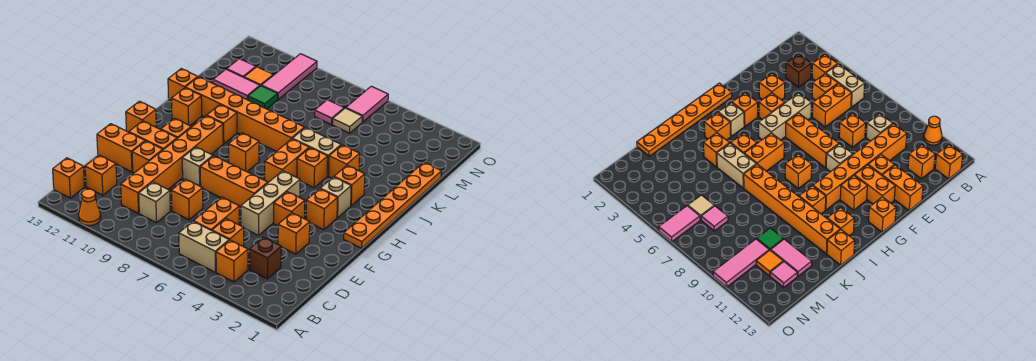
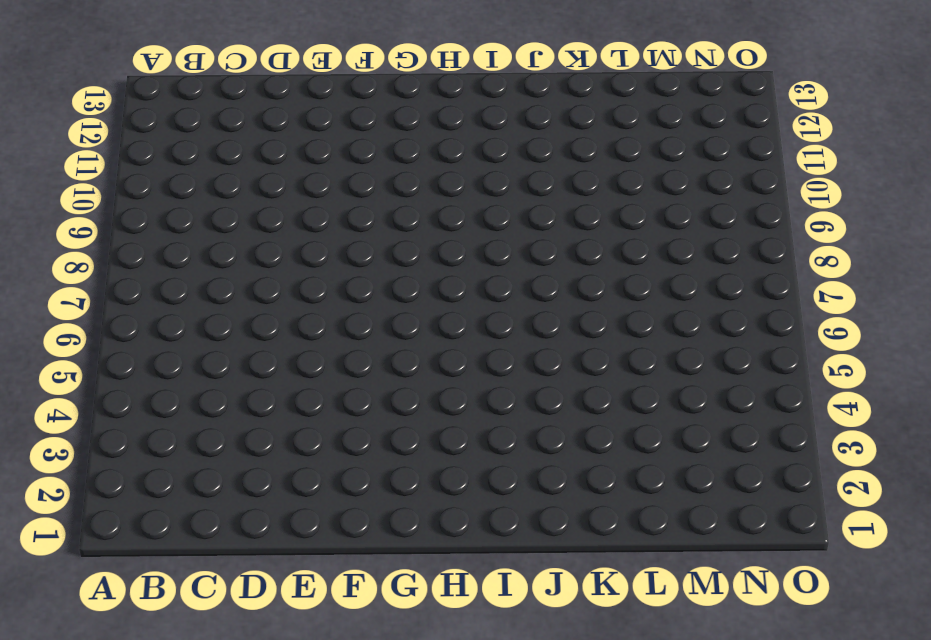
none -> orange 1x1 cone [79,189,101,226]
none -> orange 1x1 brick [216,240,248,282]
none -> tan 1x2 brick [179,221,229,272]
none -> orange 1x1 brick [53,158,85,198]

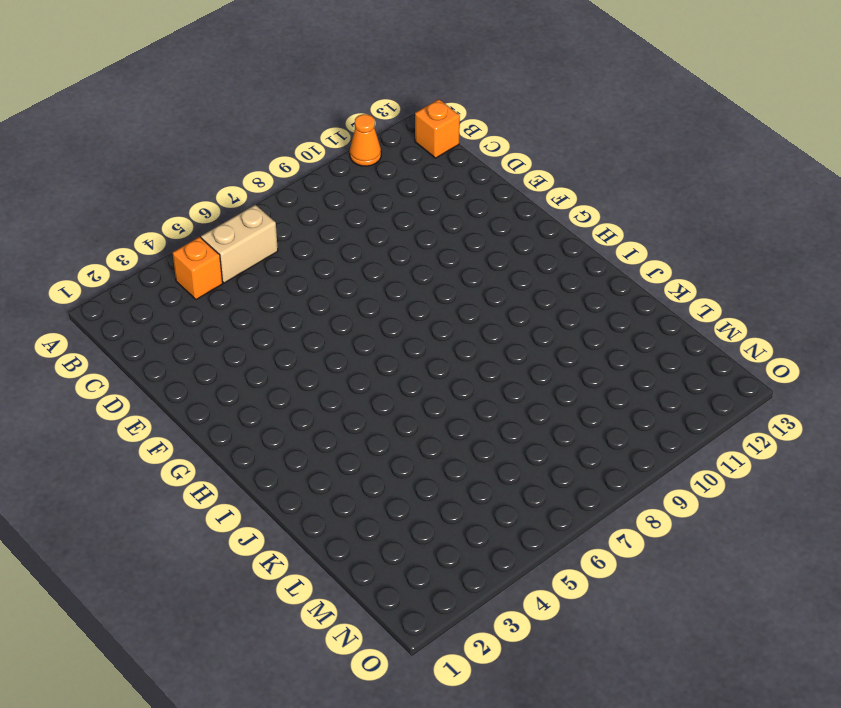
none -> brown 1x1 brick [250,237,281,279]
none -> orange 1x1 brick [212,219,244,247]
none -> orange 1x2 brick [194,197,239,231]
none -> tan 1x1 brick [139,182,170,223]

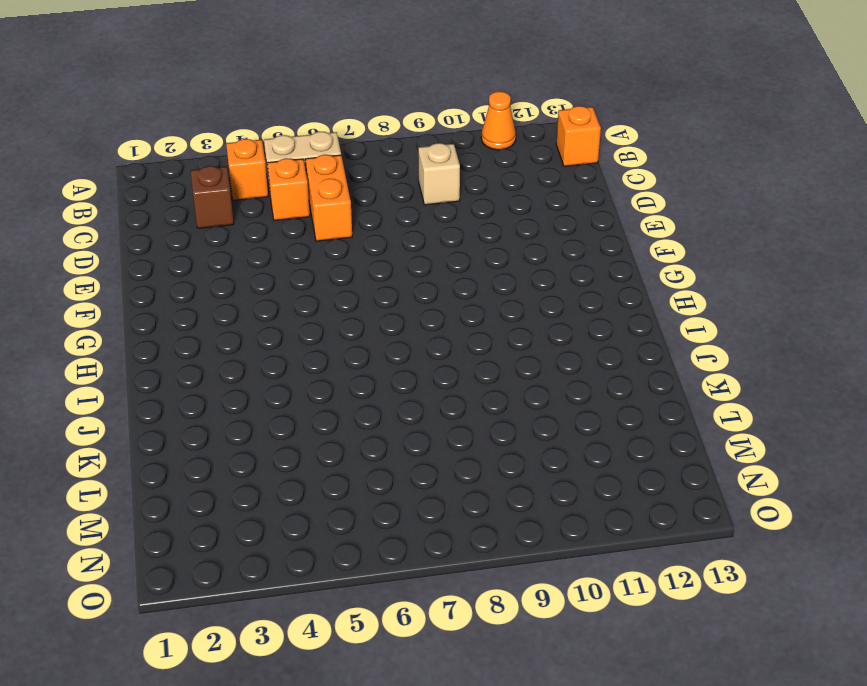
none -> orange 1x6 brick [121,116,223,213]
none -> orange 1x1 brick [85,155,117,195]
none -> orange 1x1 brick [171,179,203,220]
none -> orange 1x1 brick [278,213,310,254]

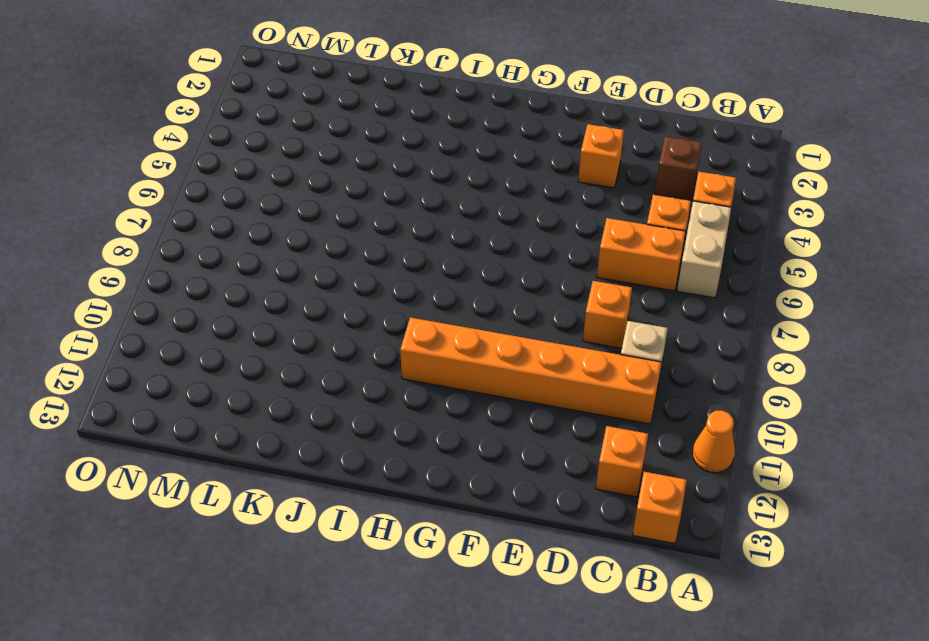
none -> tan 1x3 brick [241,171,300,235]
none -> orange 1x1 brick [132,141,163,173]
none -> orange 1x2 brick [97,124,145,172]
none -> orange 1x1 brick [274,192,305,226]

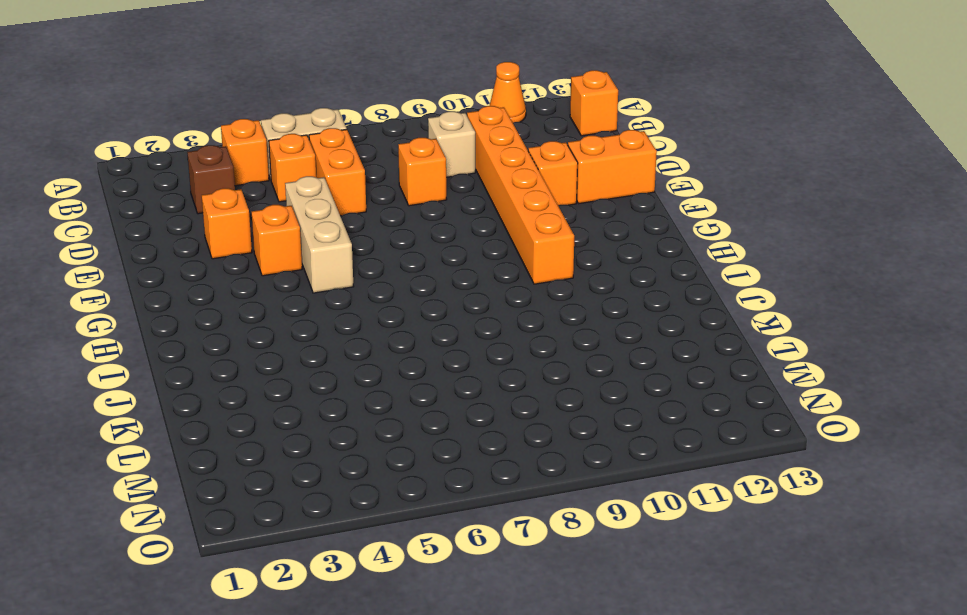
none -> orange 1x1 brick [85,155,117,195]
none -> orange 1x3 brick [200,156,268,207]
none -> tan 1x1 brick [182,147,213,186]
none -> orange 1x2 brick [129,121,177,150]

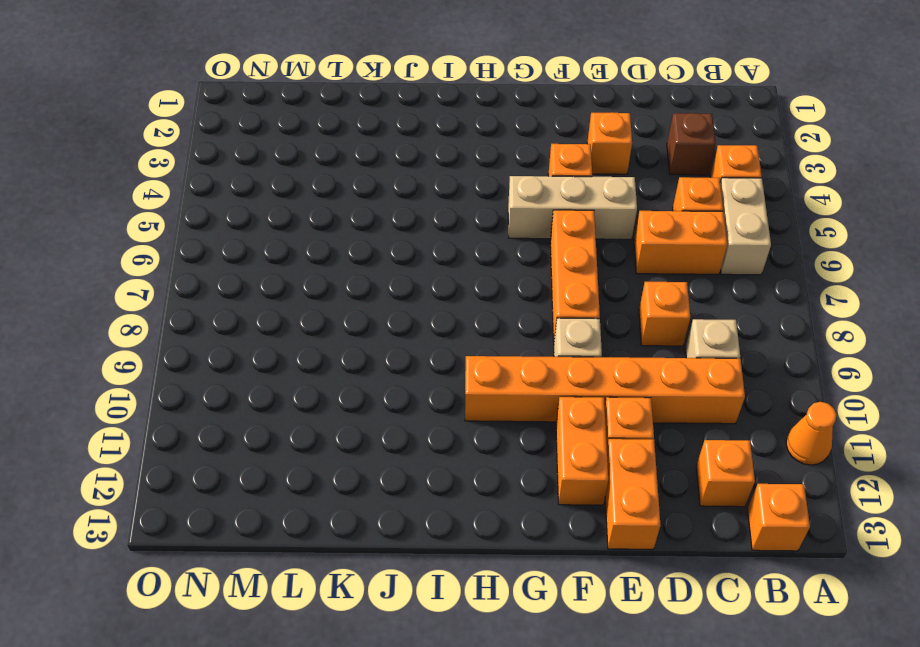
none -> orange 1x6 plate [344,162,442,248]
none -> orange 1x1 brick [306,189,337,230]
none -> orange 1x1 brick [161,118,191,138]
none -> orange 1x1 brick [126,101,156,132]

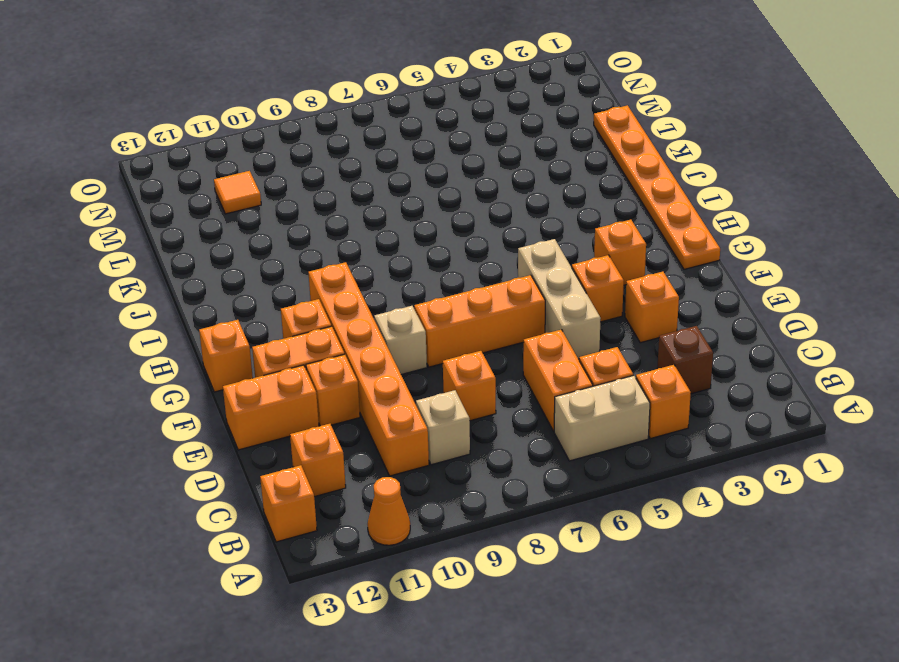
none -> tan 1x1 brick [320,177,351,218]
none -> orange 1x2 brick [265,139,309,182]
none -> orange 1x1 brick [229,133,259,172]
none -> orange 1x1 brick [334,165,365,206]

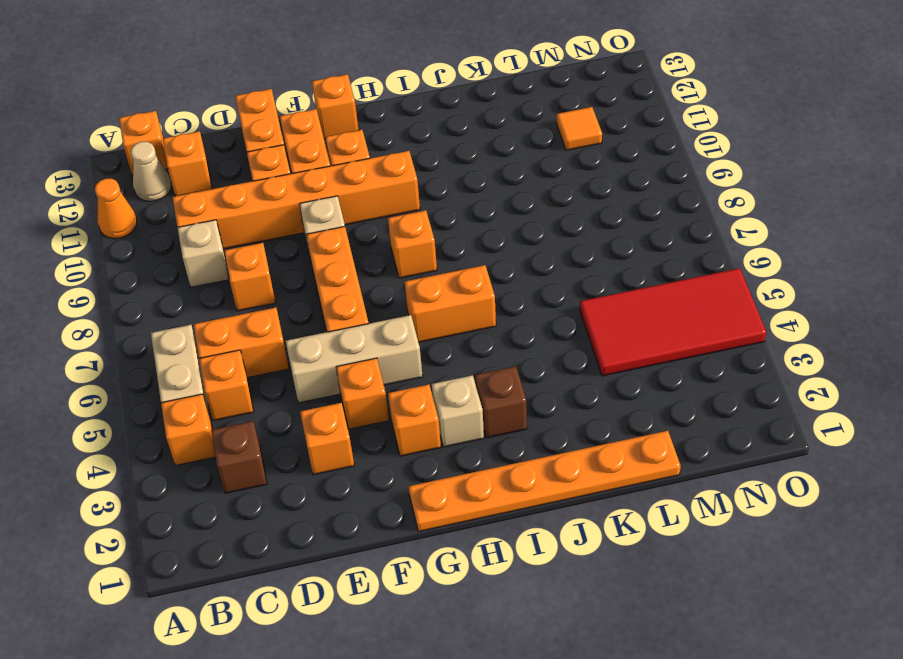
tan 1x1 cone [131,142,171,201] -> none
brown 1x1 brick [475,366,527,438] -> orange 1x1 brick [334,165,365,206]
red 2x4 tile [580,268,766,376] -> none
none -> orange 1x1 brick [297,148,328,188]
none -> orange 1x1 brick [207,105,237,144]
none -> orange 1x1 brick [171,88,202,126]
none -> orange 1x1 brick [329,145,360,178]

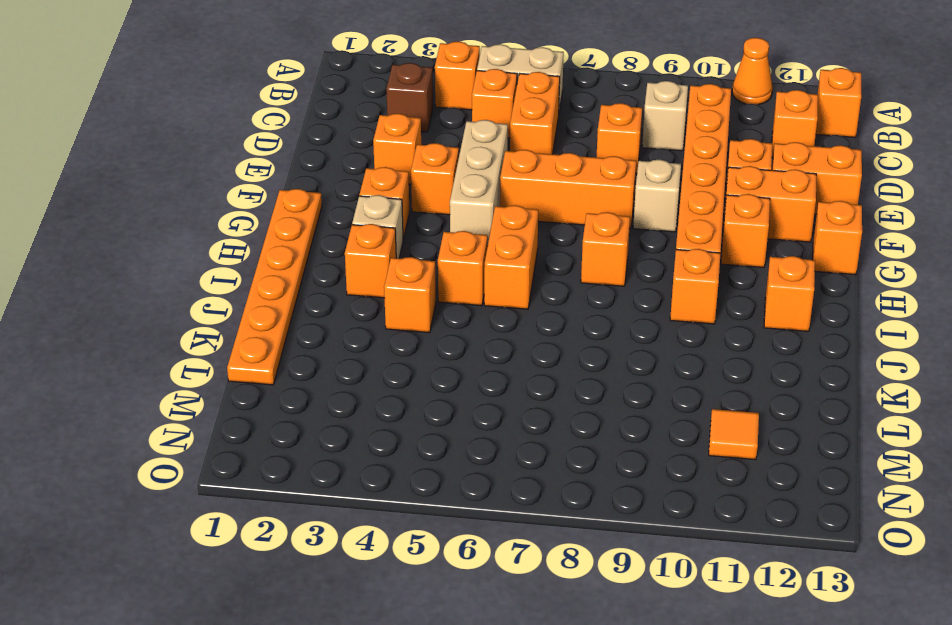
none -> tan 1x2 brick [292,128,341,176]
none -> orange 1x6 brick [185,77,305,151]
none -> orange 1x1 brick [168,69,198,101]
none -> green 1x1 tile [248,86,278,109]

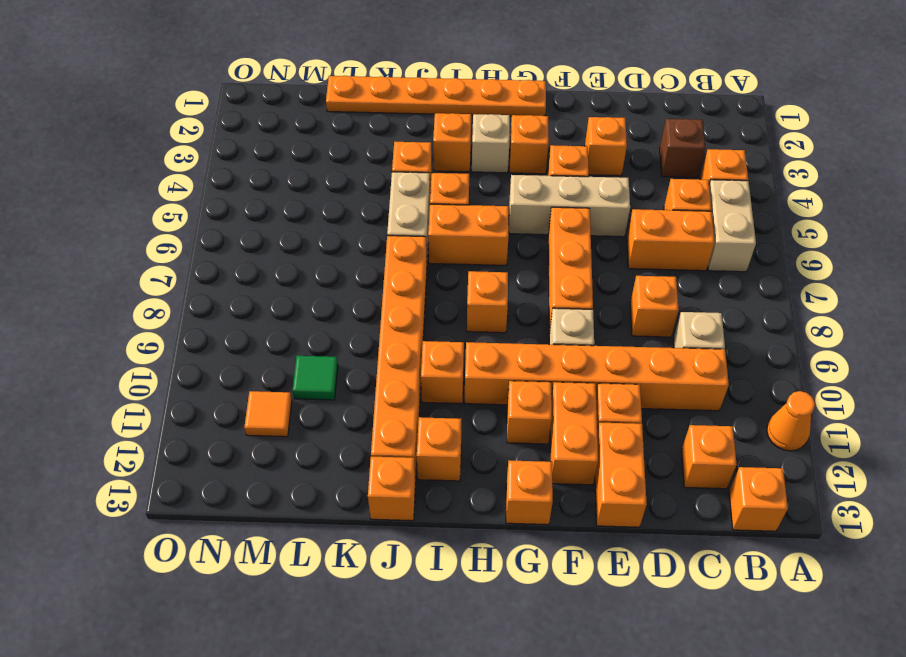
none -> pink 1x2 tile [213,69,260,100]
none -> tan 1x1 tile [332,108,362,133]
none -> pink 1x1 tile [315,100,344,125]
none -> pink 1x3 tile [261,54,317,99]

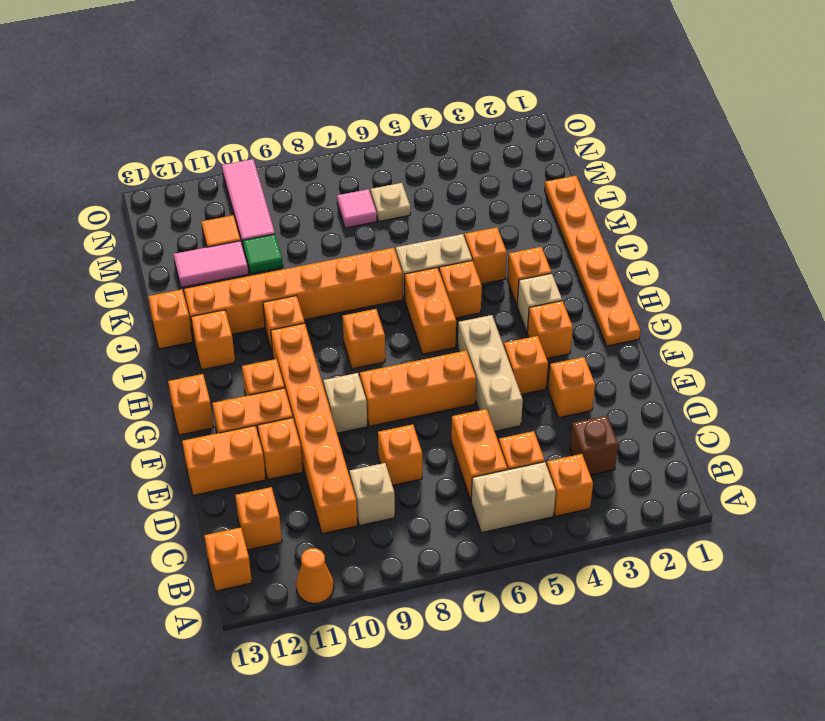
tan 1x1 plate [370,183,410,221] -> tan 1x1 tile [332,108,362,133]
none -> pink 1x1 tile [227,59,256,77]
none -> pink 1x2 tile [346,86,388,122]

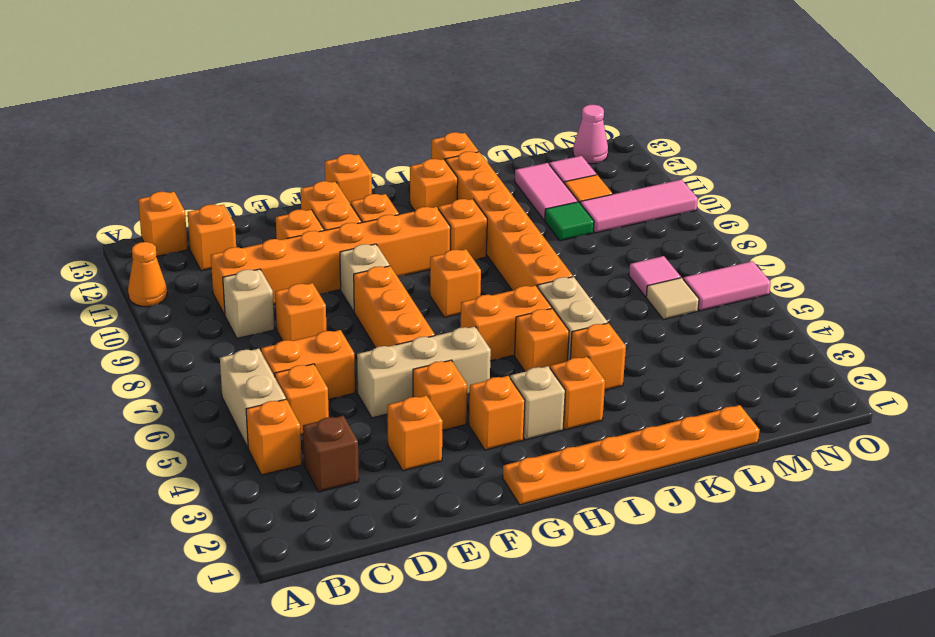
pink 1x1 cone [573,105,608,164] -> none
none -> orange 1x2 brick [97,124,145,172]

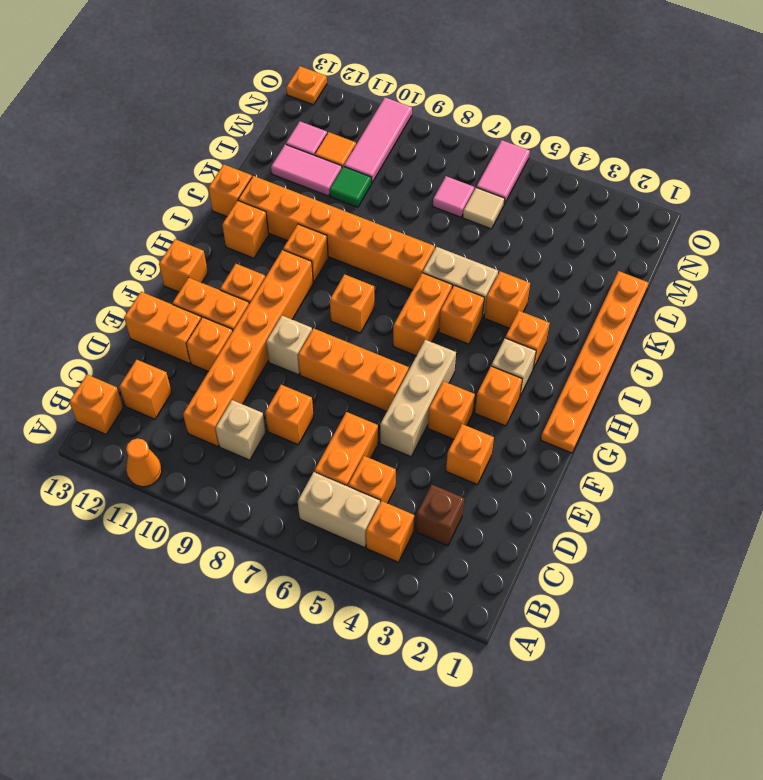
orange 1x1 plate [286,66,327,105] -> none

